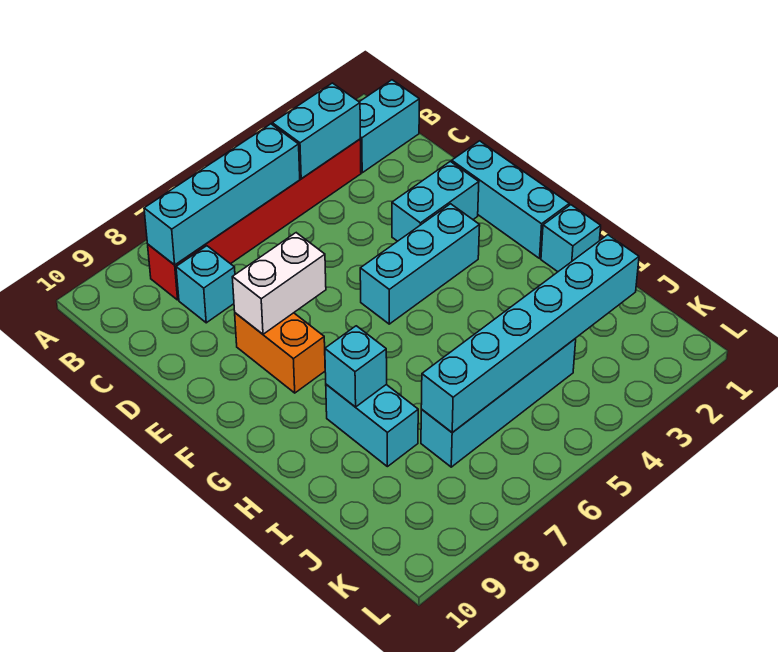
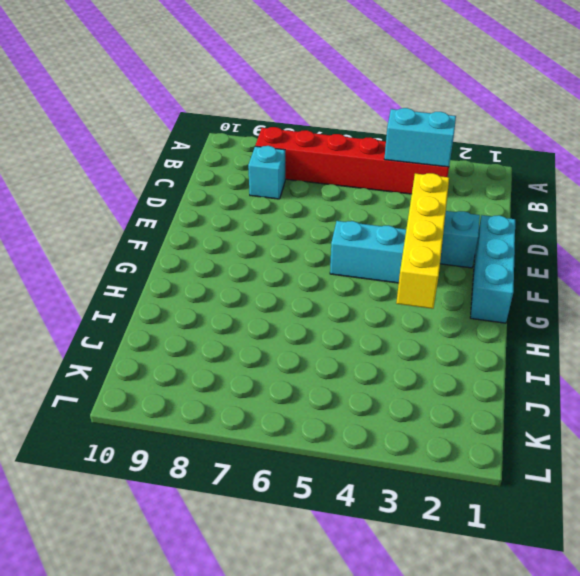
yellow 1x4 brick [396,173,449,309] -> none
none -> cyan 1x2 brick [360,80,419,173]
none -> orange 1x2 brick [235,313,325,393]
none -> cyan 1x1 brick [541,205,601,272]

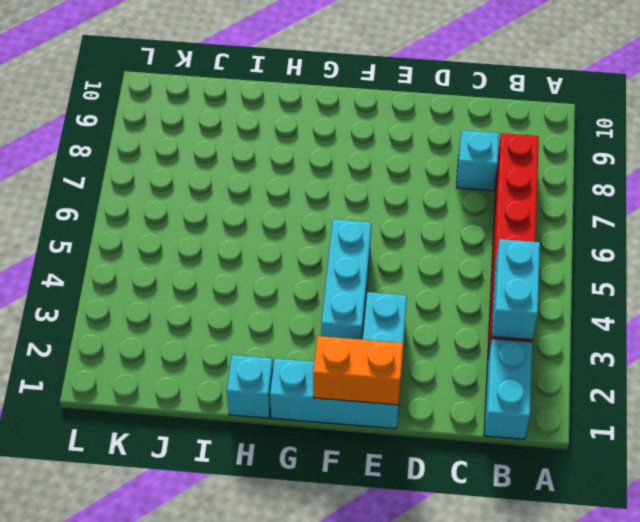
orange 1x2 brick [313,336,403,405] -> orange 1x2 brick moved to [235,313,325,393]
none -> cyan 1x2 brick [326,384,418,467]
none -> cyan 1x4 brick [421,339,576,467]
none -> cyan 1x4 brick [144,124,300,265]

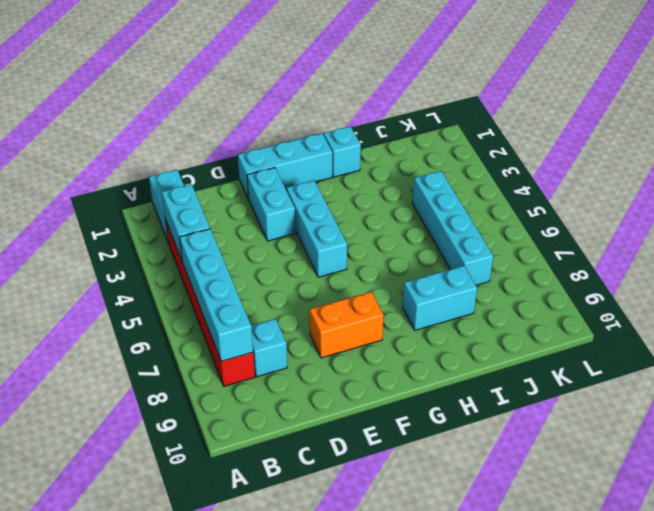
none -> white 1x2 brick [232,233,326,334]
none -> cyan 1x1 brick [325,326,387,407]
none -> cyan 1x6 brick [421,235,639,433]

